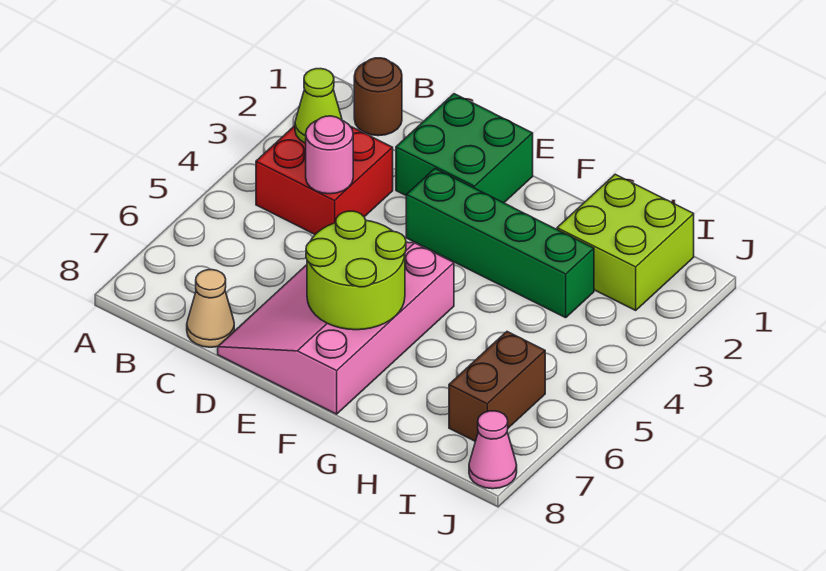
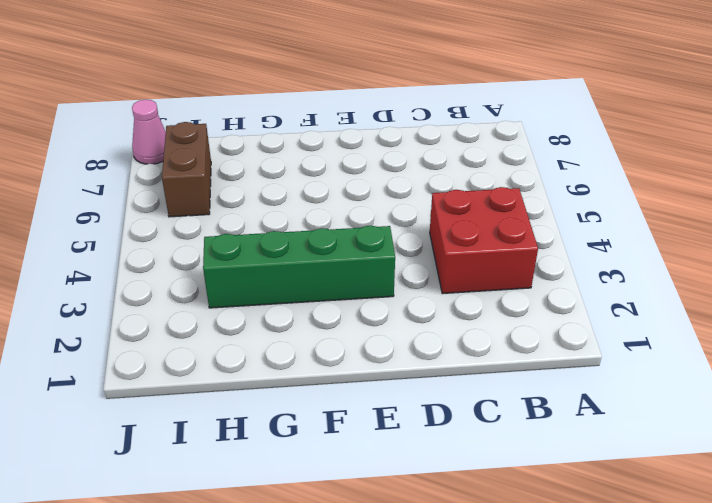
none -> brown 1x1 round brick [354,58,402,136]
none -> tan 1x1 cone [187,270,234,347]
none -> green 2x2 brick [396,94,533,203]

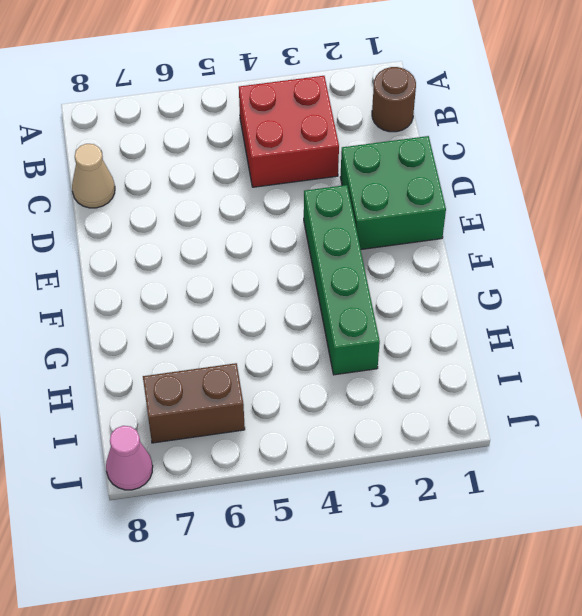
none -> pink 3x4 slope [218,242,454,414]
none -> lime 2x2 brick [557,174,694,310]
none -> lime 1x1 cone [295,69,342,143]

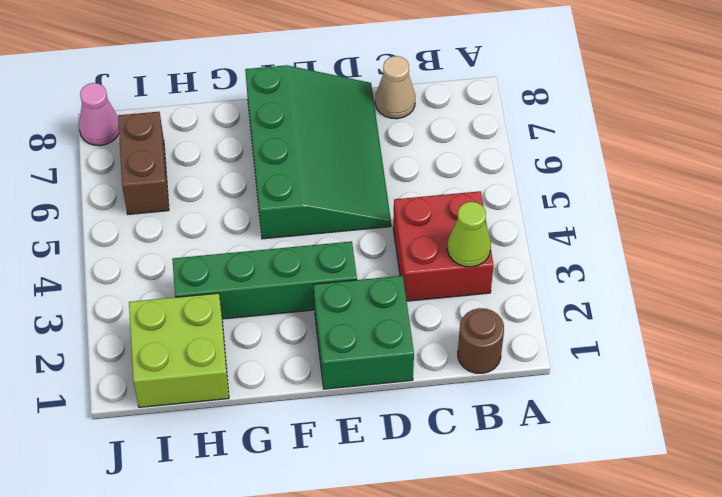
green 3x4 slope [245,65,391,239] -> pink 3x4 slope [218,242,454,414]
none -> pink 1x1 round brick [306,116,353,194]
none -> lime 2x2 round brick [306,211,406,330]

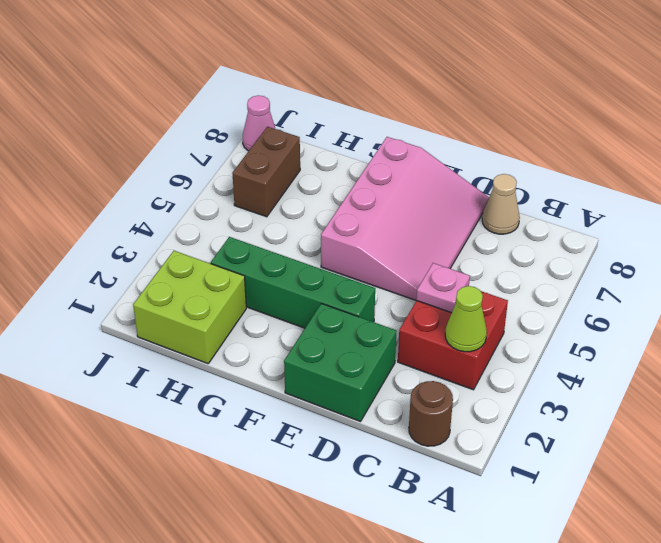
pink 1x1 plate [416,263,470,313] -> pink 1x1 round brick [306,116,353,194]
none -> lime 2x2 round brick [306,211,406,330]

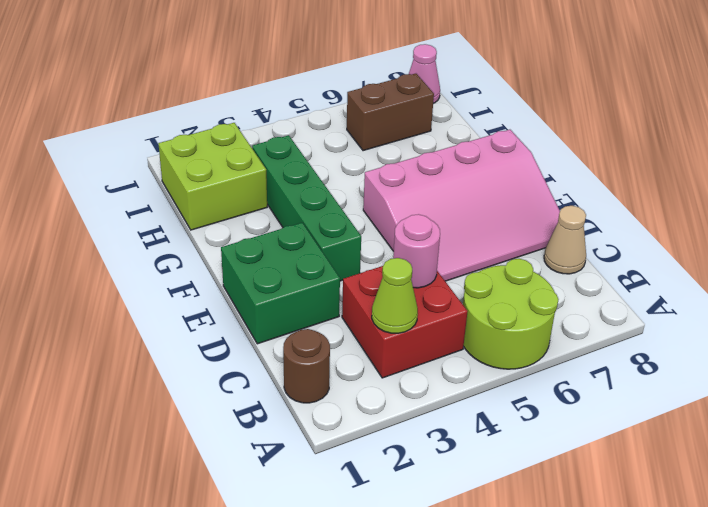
lime 2x2 round brick [463,259,559,369] -> lime 2x2 round brick moved to [306,211,406,330]

